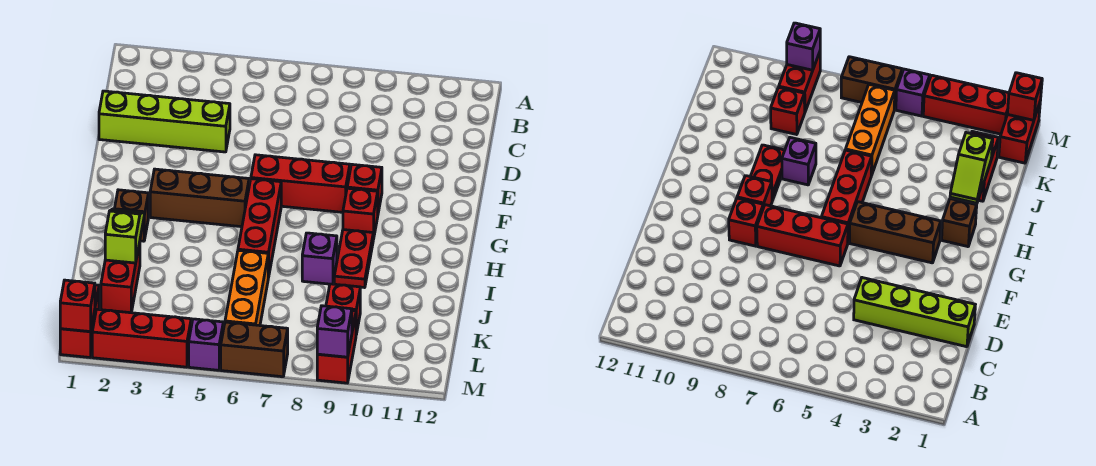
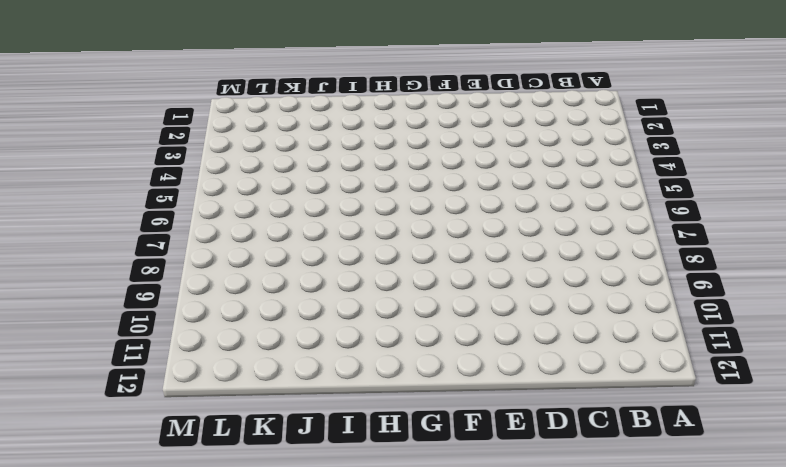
none -> lime 1x4 brick [99,91,230,152]
none -> red 1x3 brick [251,155,350,212]
none -> red 1x1 brick [347,164,382,212]

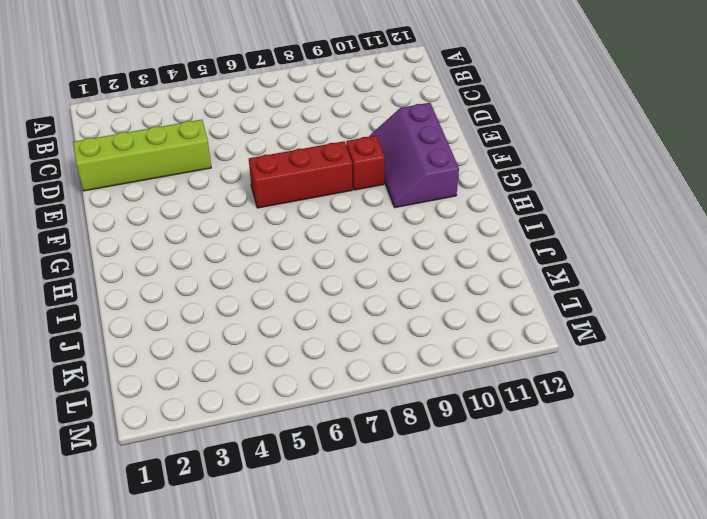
purple 2x3 slope [370,103,459,208] -> none
none -> brown 1x3 brick [150,169,249,227]
none -> red 1x3 brick [238,179,281,278]
none -> red 1x1 brick [343,188,378,239]

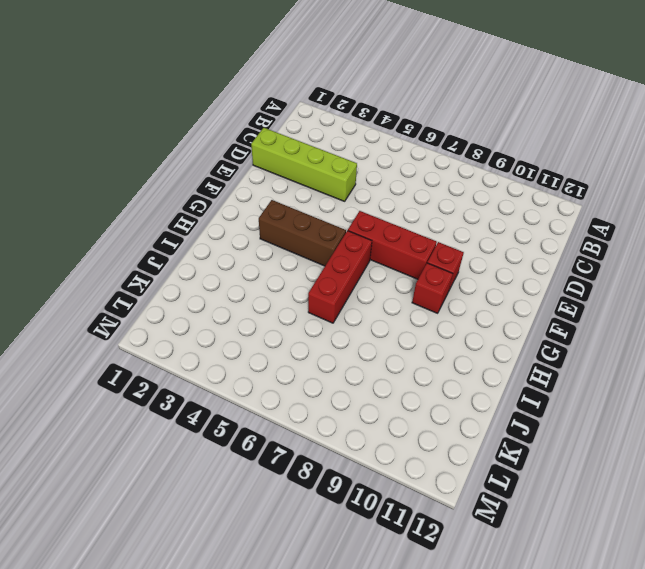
none -> brown 1x1 brick [115,190,148,241]
none -> red 1x2 plate [334,230,373,288]
none -> purple 1x1 brick [302,233,337,284]

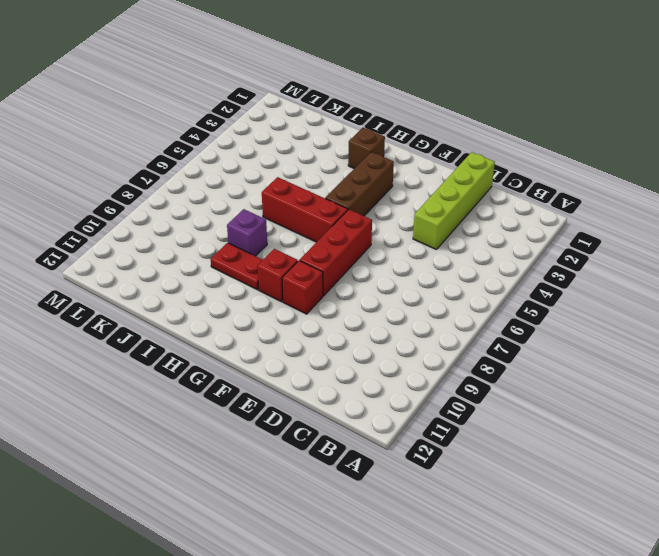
none -> red 1x2 brick [101,242,140,313]
none -> orange 1x3 brick [225,250,268,326]
none -> red 1x1 brick [326,284,360,334]

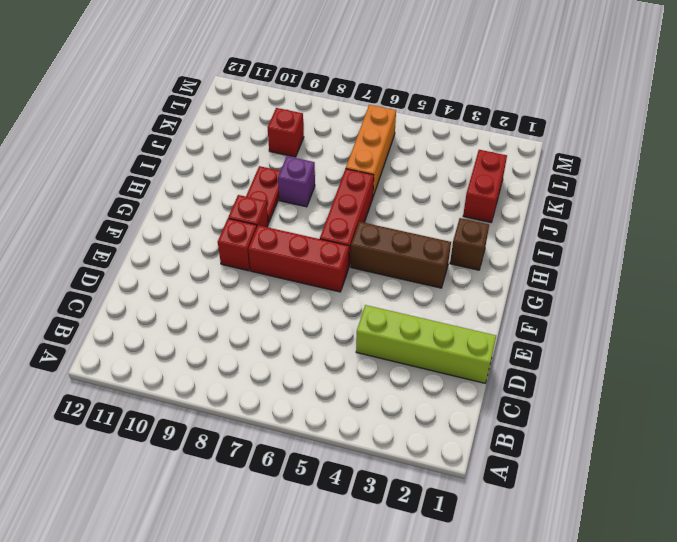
none -> red 1x2 brick [60,285,99,357]
none -> red 1x2 brick [317,310,356,383]
none -> red 1x3 brick [92,309,191,367]

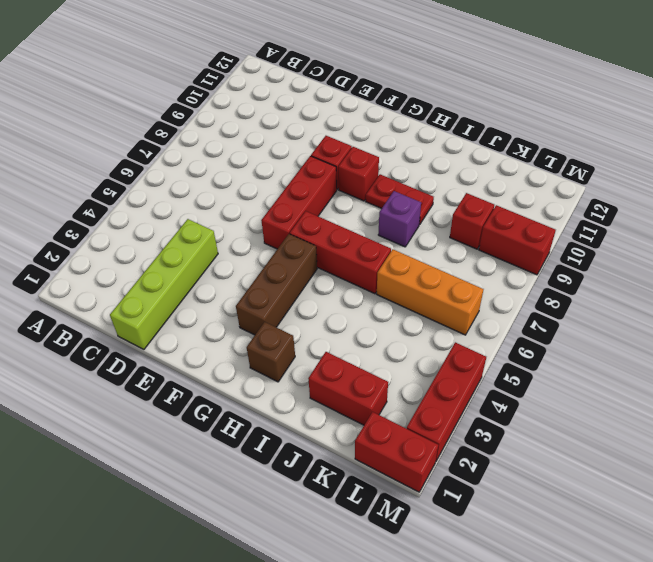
none -> purple 1x1 brick [189,319,223,370]
none -> brown 1x2 brick [221,322,288,377]
none -> lime 1x2 slope [105,209,144,263]

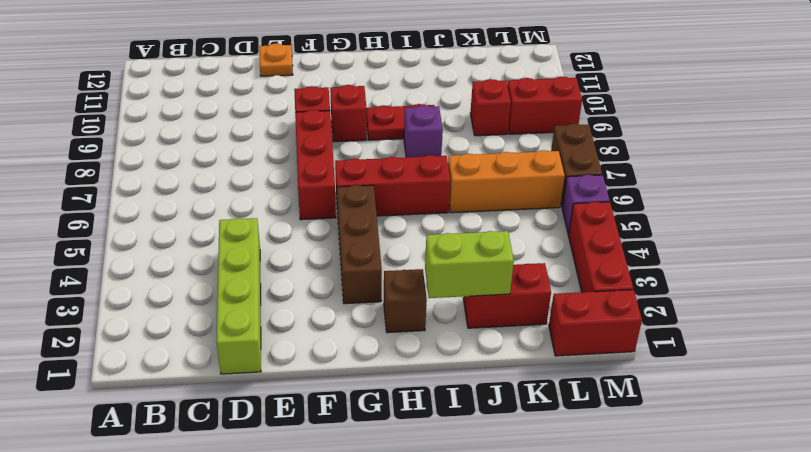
orange 1x1 plate [260,43,293,76] -> none
lime 1x2 brick [425,231,514,298] -> lime 1x2 slope [105,209,144,263]
none -> red 1x1 brick [60,280,95,332]
none -> purple 1x1 brick [317,306,352,357]

